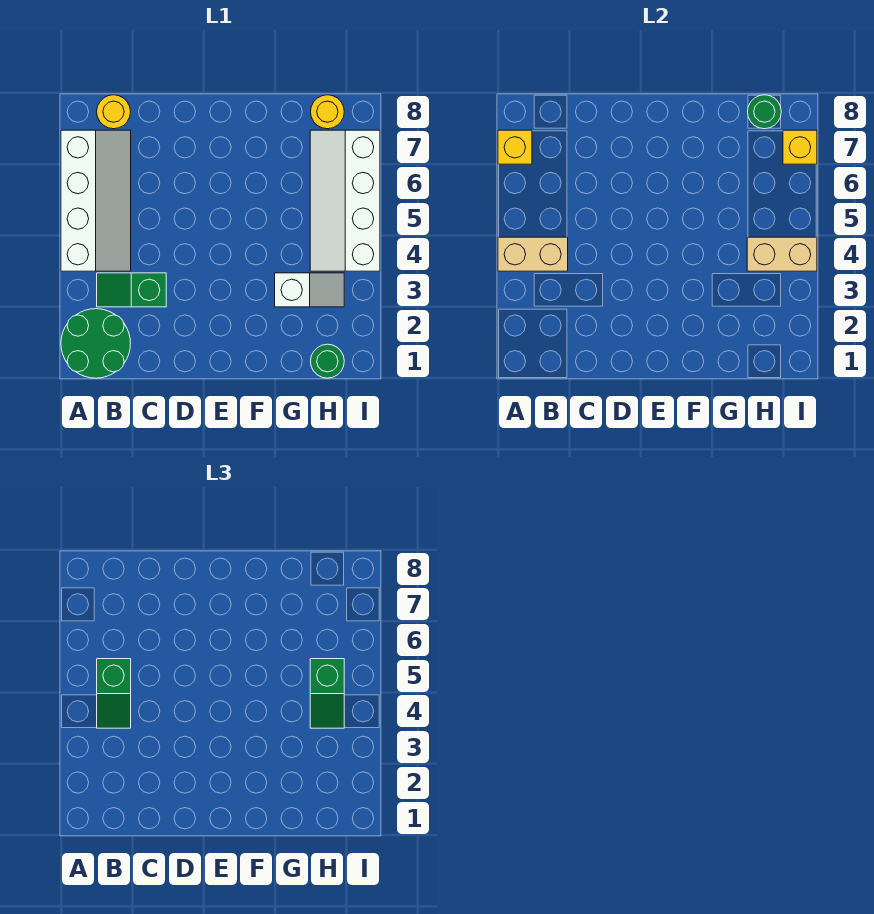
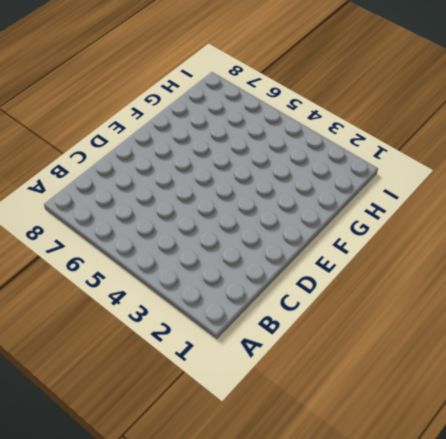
none -> green 2x2 round brick [61,309,131,378]
none -> white 2x4 slope [61,130,131,271]
none -> green 1x2 slope [97,273,166,307]

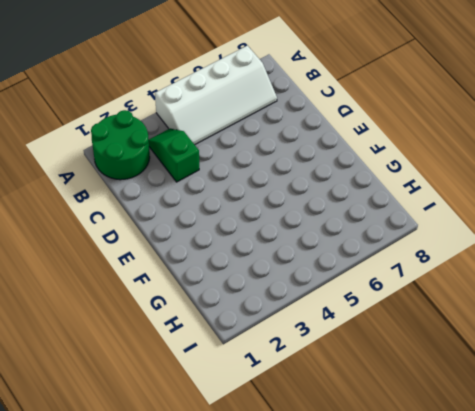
none -> yellow 1x1 round brick [97,95,131,129]
none -> white 1x2 slope [275,273,344,307]
none -> green 1x1 round brick [311,344,344,378]

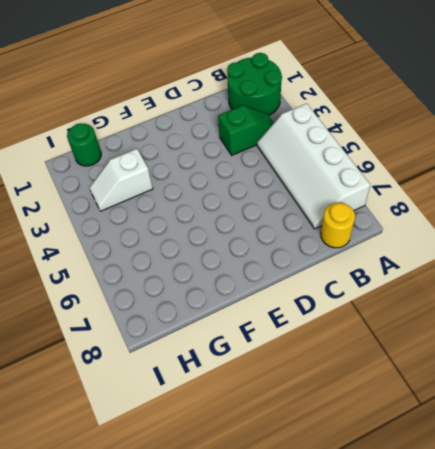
none -> white 2x4 slope [310,130,380,271]
none -> yellow 1x1 round brick [311,95,344,129]
none -> tan 1x2 brick [498,237,568,271]

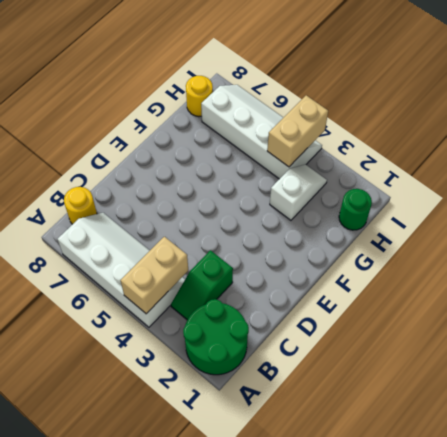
white 2x4 slope [201,85,322,179] -> white 2x4 slope turned to [310,130,380,271]
none -> yellow 1x1 brick [498,130,532,164]
none -> green 1x1 round brick [748,95,781,129]
none -> yellow 1x1 brick [783,130,817,164]

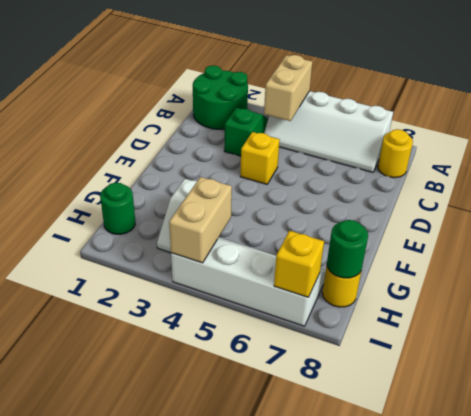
yellow 1x1 brick [240,132,280,184] -> yellow 1x1 brick moved to [498,130,532,164]
none -> green 1x2 slope [97,659,131,728]
none -> green 1x2 slope [310,659,344,728]

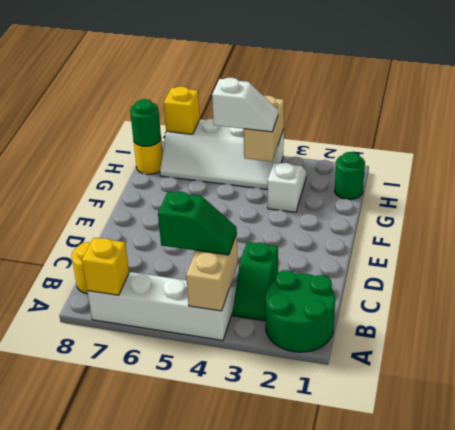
white 1x2 slope [212,78,278,132] -> green 1x2 slope [310,659,344,728]

